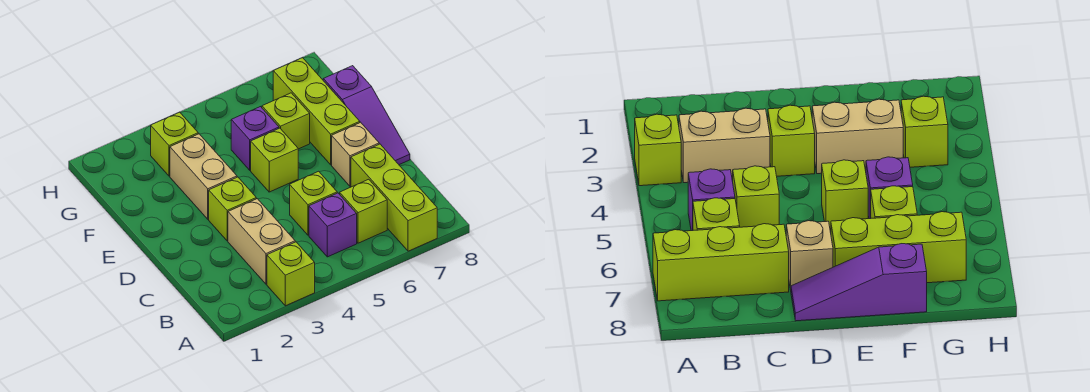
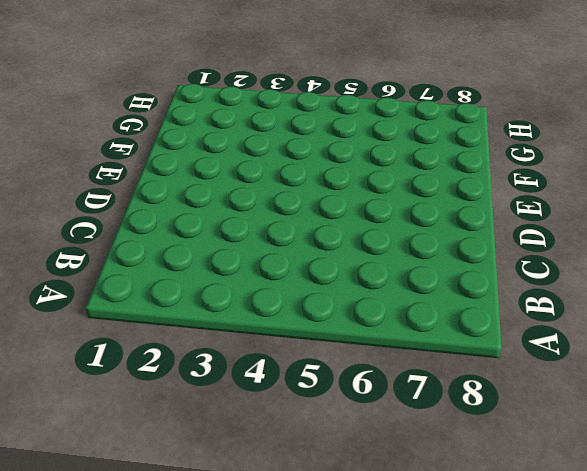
none -> lime 1x1 brick [267,242,315,306]
none -> lime 1x3 brick [351,144,437,251]
none -> tan 1x2 brick [228,199,295,284]

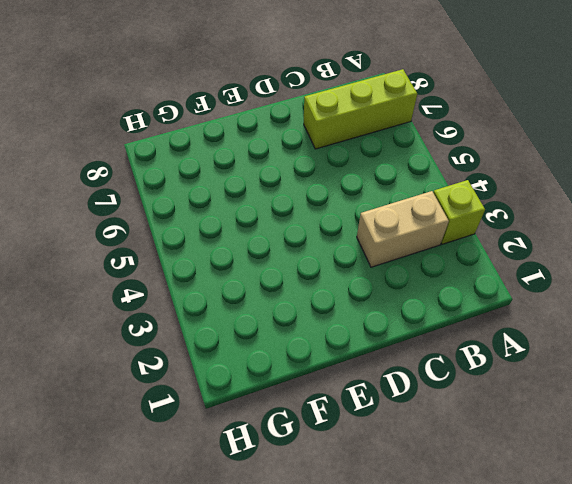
none -> purple 1x1 brick [309,193,357,257]
none -> lime 1x1 brick [340,179,387,243]
none -> lime 1x1 brick [290,171,337,235]

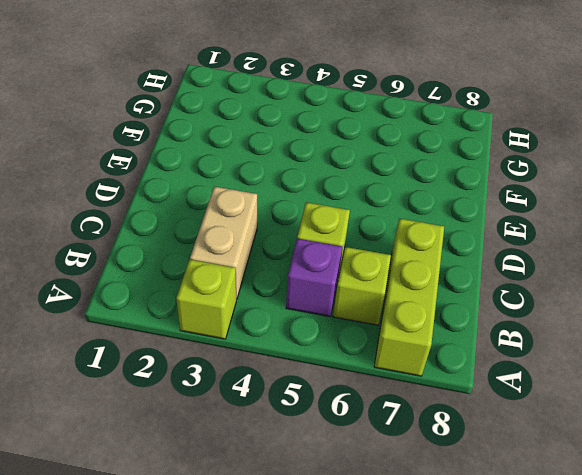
none -> lime 1x1 brick [209,177,256,241]
none -> tan 1x1 brick [332,122,379,186]
none -> purple 1x3 slope [323,66,410,165]

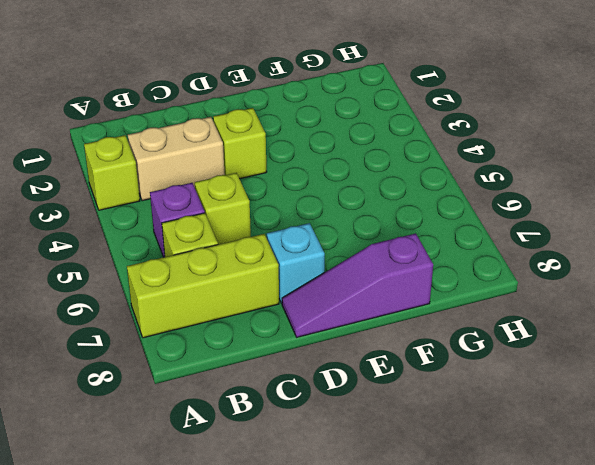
cyan 1x1 brick [267,223,325,303] -> tan 1x1 brick [332,122,379,186]
none -> tan 1x2 brick [170,134,237,219]
none -> lime 1x1 brick [251,128,298,192]
none -> lime 1x3 brick [273,58,360,165]

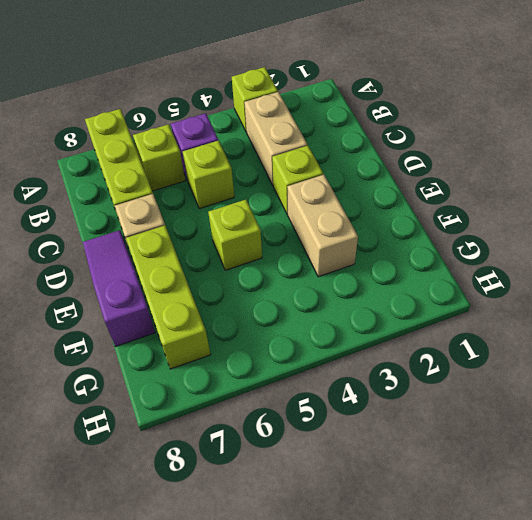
none -> purple 1x1 brick [231,107,279,170]
none -> lime 1x1 brick [262,93,310,149]
none -> lime 1x1 brick [151,112,198,176]

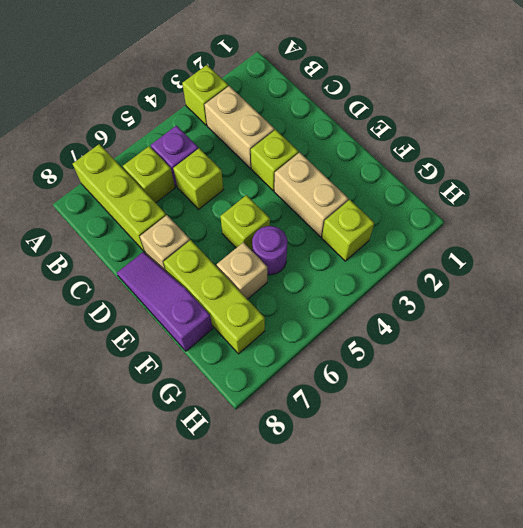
purple 1x1 round brick [252,226,288,275] -> purple 1x1 brick [231,107,279,170]
tan 1x1 brick [217,242,267,299] -> lime 1x1 brick [262,93,310,149]

